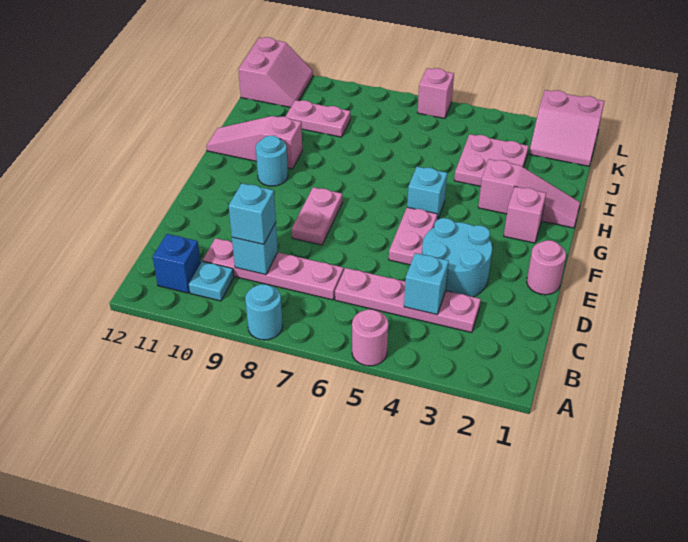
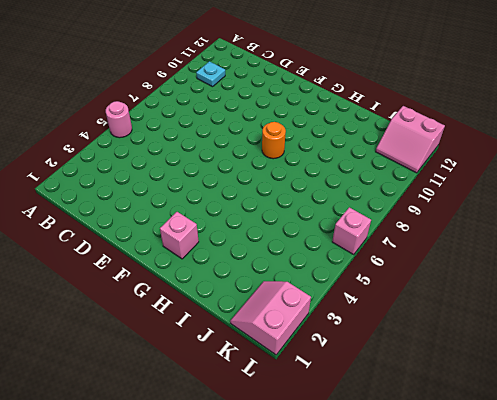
orange 1x1 round brick [262,122,286,159] -> none
none -> cyan 1x1 round brick [245,284,283,340]
none -> blue 1x1 brick [153,234,201,293]
none -> pink 1x4 plate [335,268,481,333]

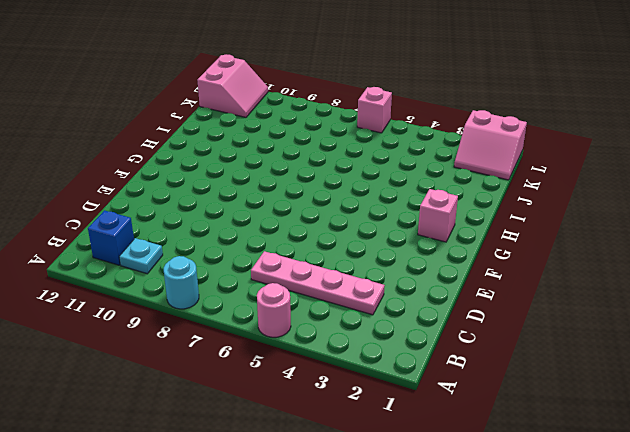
none -> pink 1x4 plate [203,238,344,300]
none -> cyan 2x2 round brick [422,218,492,297]
none -> pink 1x1 round brick [527,240,566,295]

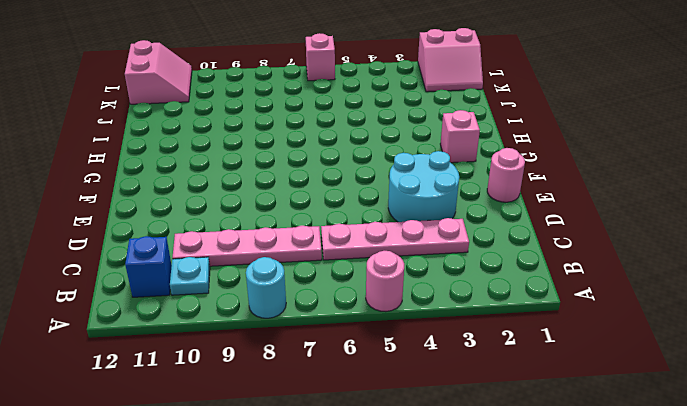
none -> pink 1x2 plate [389,207,437,265]
none -> pink 1x2 plate [292,187,342,245]
none -> cyan 1x1 brick [407,167,447,220]

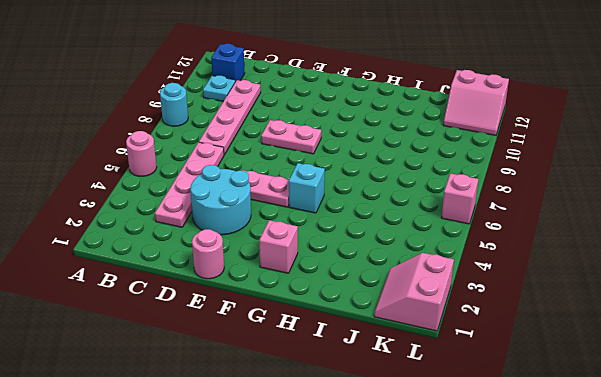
none -> cyan 1x1 round brick [256,136,288,186]
none -> pink 1x3 slope [478,159,580,228]
none -> pink 1x3 slope [206,116,302,169]

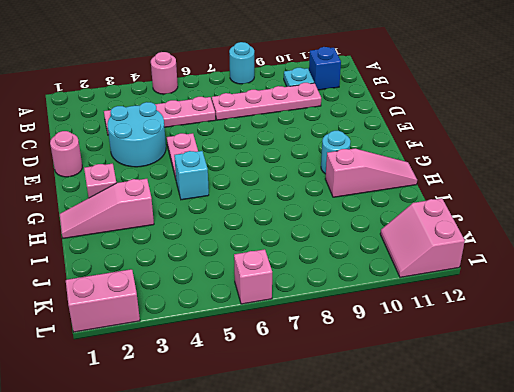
none -> pink 1x2 plate [292,187,342,245]
none -> pink 2x2 plate [454,134,529,186]
none -> pink 1x2 plate [285,100,350,137]

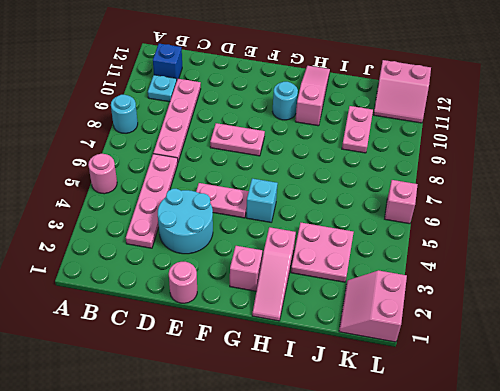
none -> cyan 1x1 brick [404,253,449,314]
none -> cyan 1x1 brick [232,223,278,275]
none -> cyan 1x1 brick [229,183,276,244]

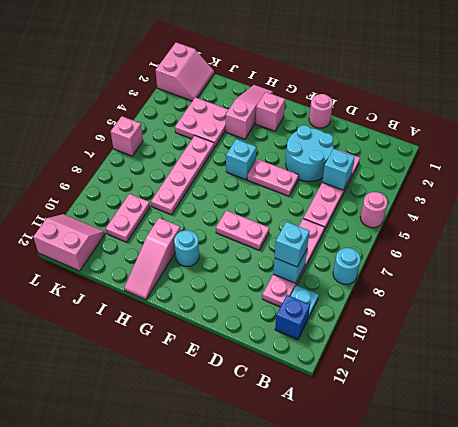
pink 1x4 plate [151,136,214,215] -> none

